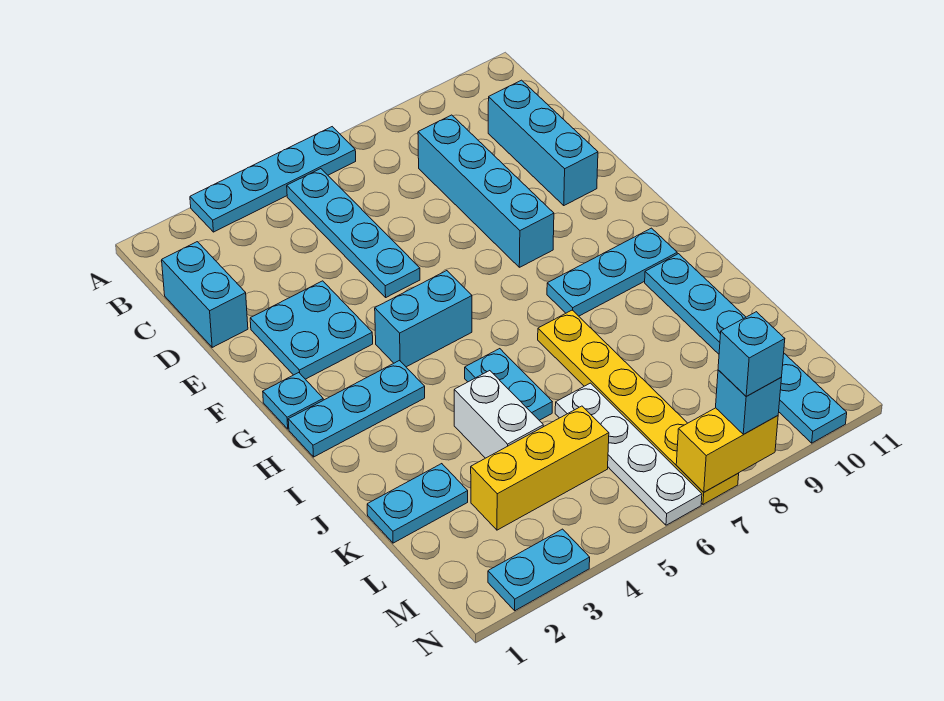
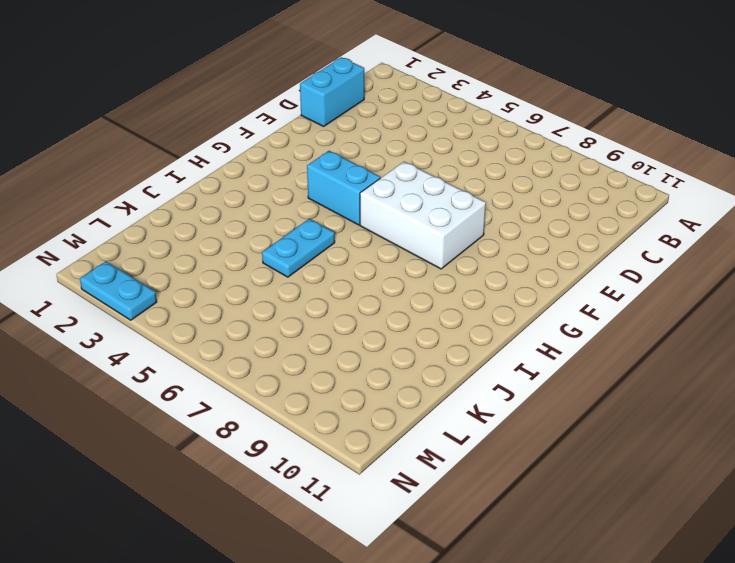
white 2x3 brick [360,162,486,269] -> cyan 1x4 brick [418,115,554,267]
none -> cyan 1x4 plate [190,127,356,232]
none -> cyan 1x4 plate [287,169,420,297]
none -> cyan 1x3 brick [488,80,598,205]

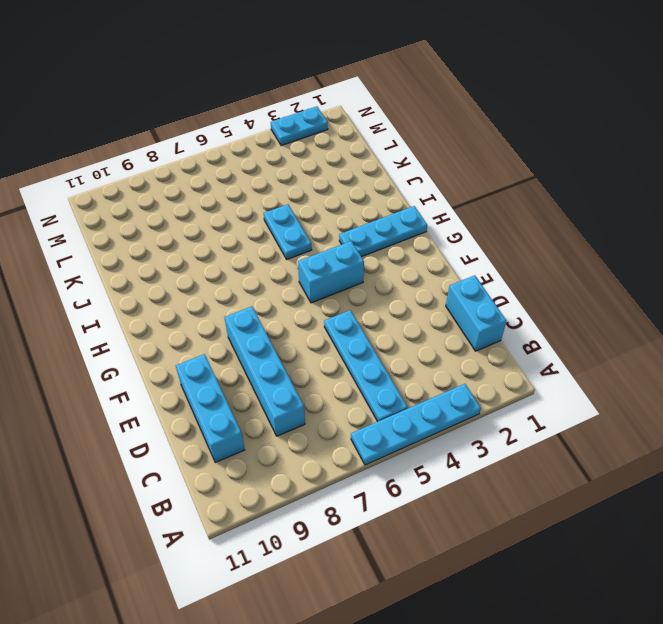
none -> cyan 2x2 plate [250,281,373,379]
none -> cyan 1x1 plate [263,373,323,429]
none -> cyan 1x3 plate [547,228,677,316]

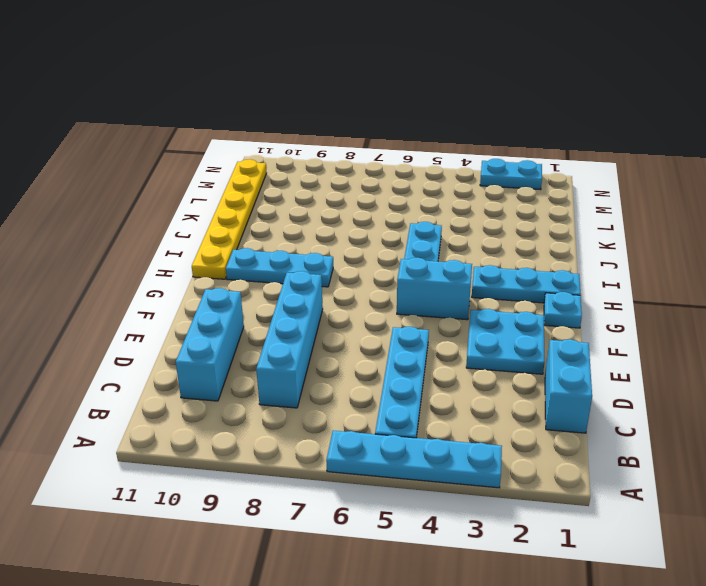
yellow 1x6 plate [192,159,266,279] -> yellow 1x6 plate moved to [538,310,739,504]
none -> cyan 1x6 plate [645,254,847,443]
none -> white 1x2 brick [454,371,543,458]
none -> cyan 1x2 plate [367,464,468,543]

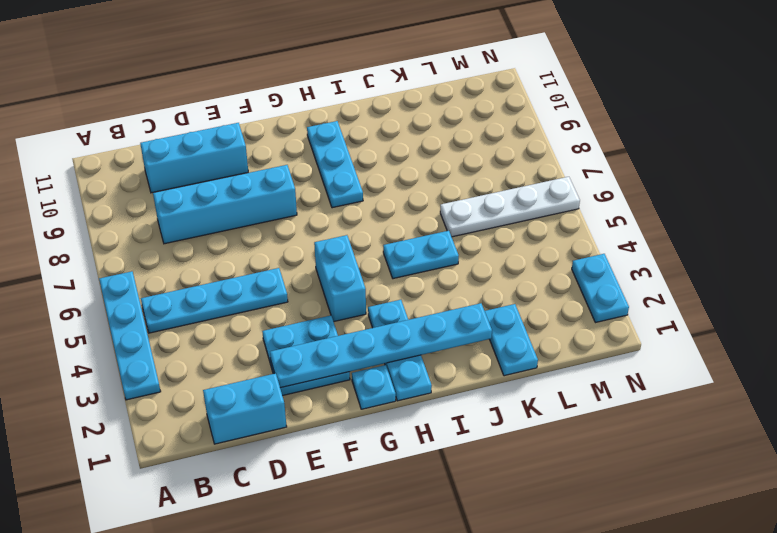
cyan 1x6 plate [270,303,492,388] -> cyan 1x6 plate moved to [645,254,847,443]
none -> yellow 1x6 plate [538,310,739,504]
none -> white 1x2 brick [454,371,543,458]
none -> yellow 1x3 brick [471,406,609,530]

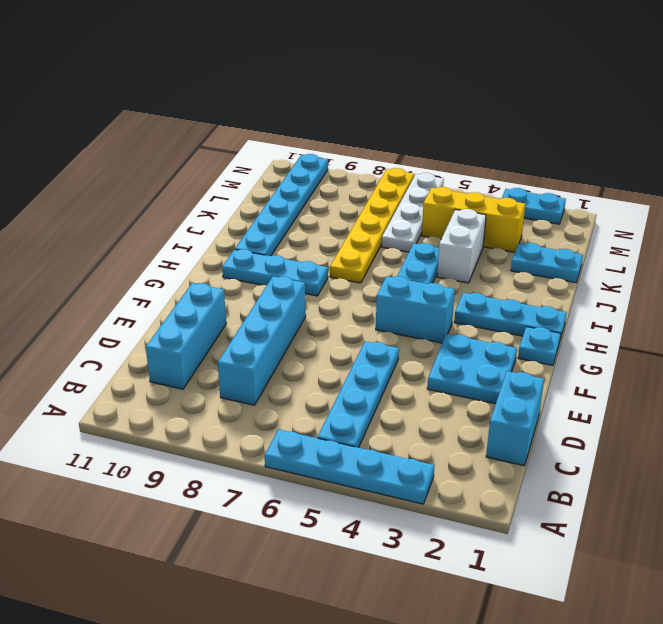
none -> yellow 1x2 brick [676,408,778,492]
none -> cyan 1x1 brick [716,370,781,434]
none -> cyan 1x1 brick [718,312,785,396]

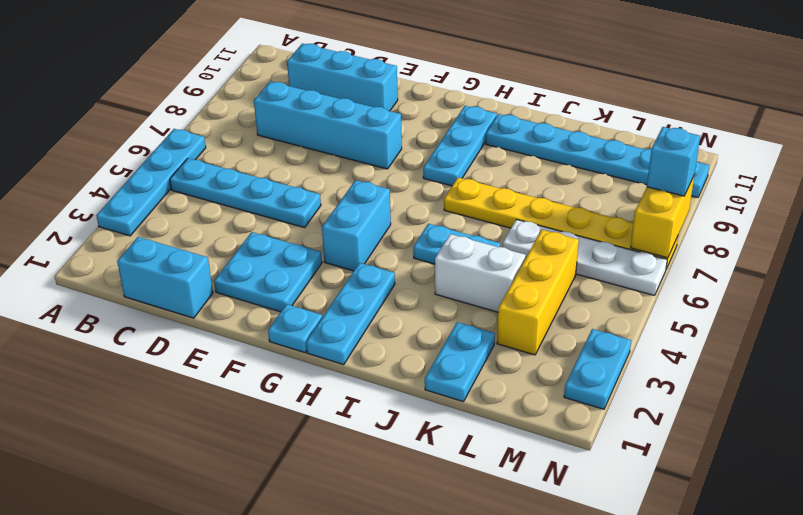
none -> cyan 1x1 brick [718,312,785,396]

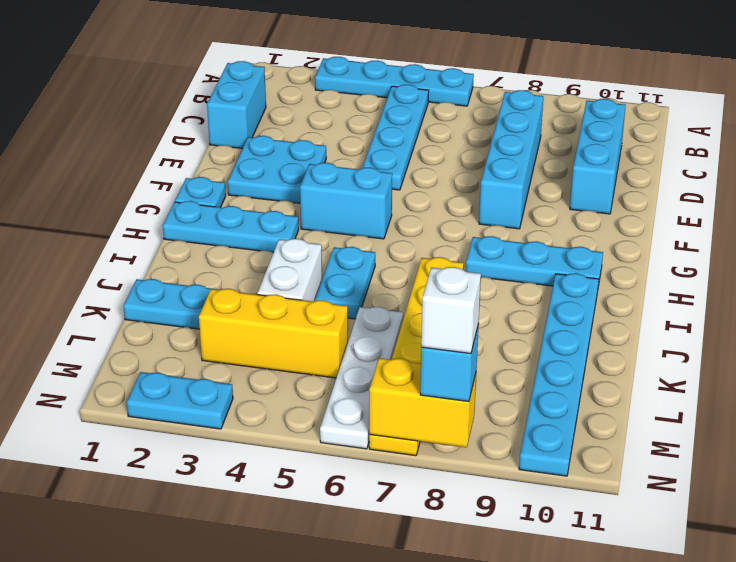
white 1x1 brick [421,267,481,354] -> cyan 1x1 brick [718,312,785,396]

